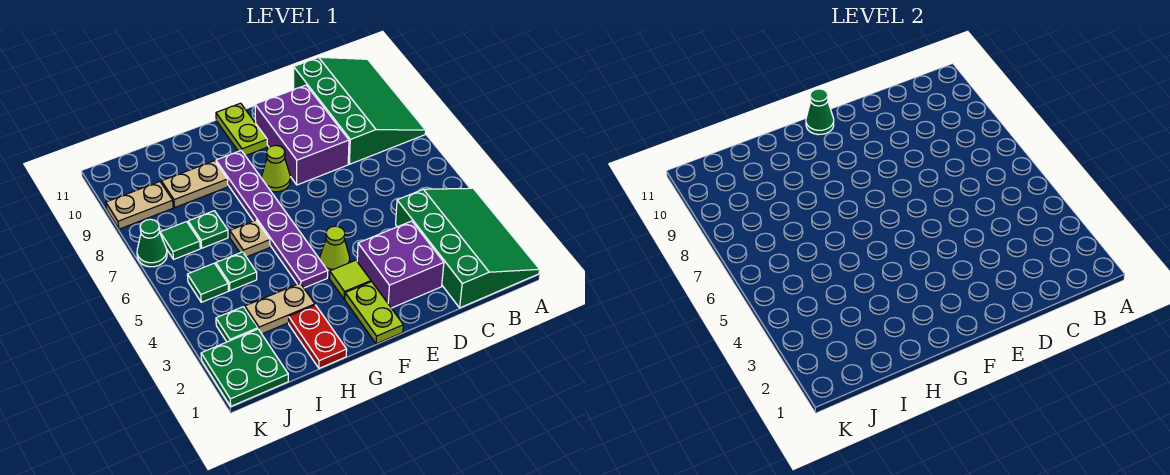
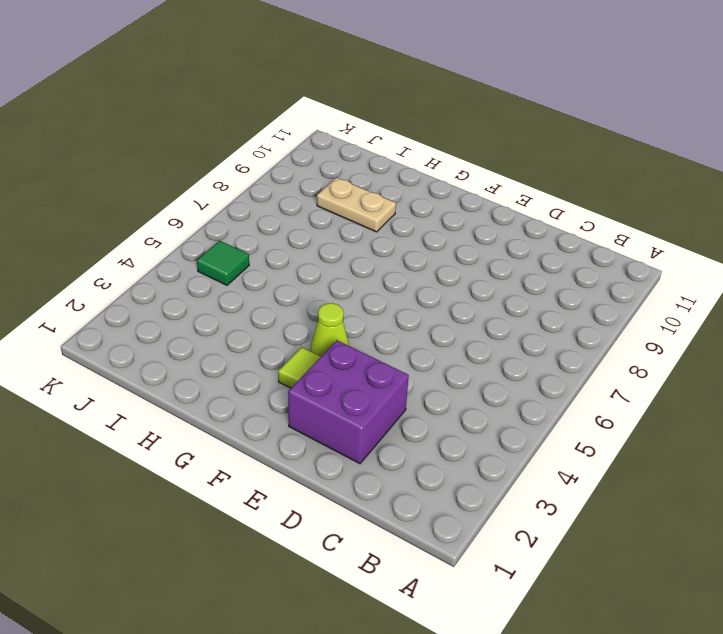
none -> green 3x4 slope [396,188,540,308]
none -> green 3x4 slope [294,57,426,164]
none -> purple 2x3 brick [255,85,349,185]

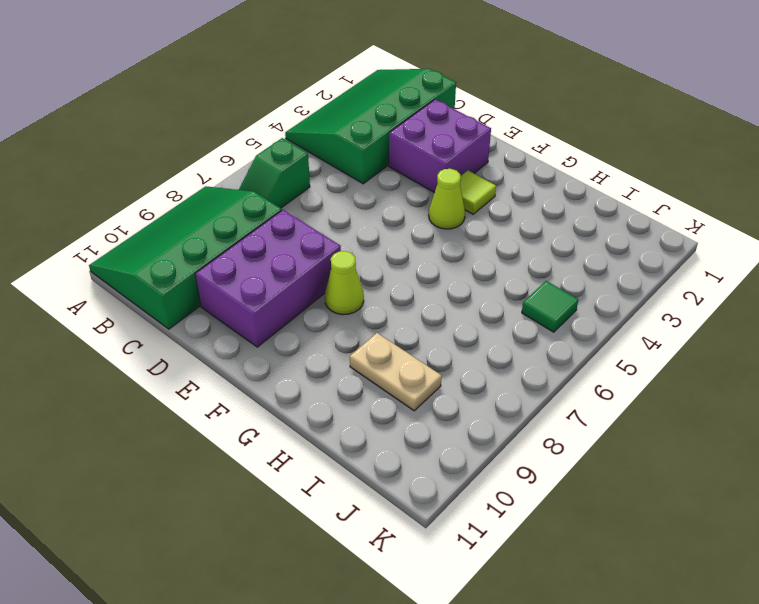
green 1x2 slope [239,138,310,208] -> none
none -> lime 1x2 plate [345,282,403,344]
none -> lime 1x2 plate [216,103,267,156]
none -> purple 1x6 plate [216,151,328,288]

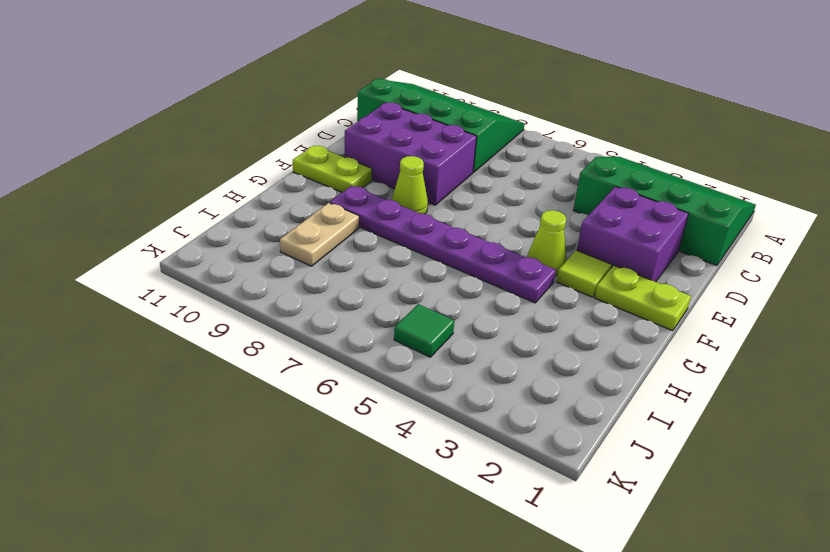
none -> red 1x2 plate [289,305,347,368]
none -> tan 1x2 plate [245,283,315,334]
none -> tan 1x1 plate [230,220,270,257]

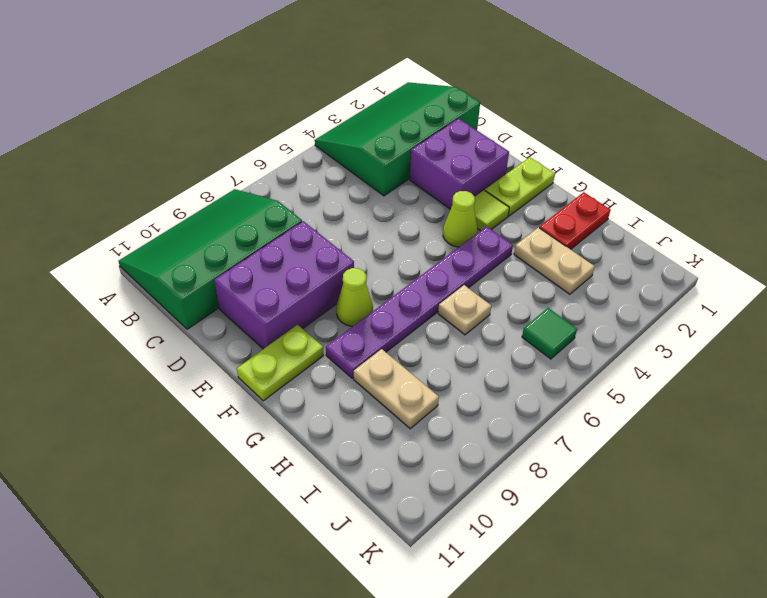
none -> green 1x1 plate [216,252,257,291]
none -> green 1x1 plate [188,211,228,248]
none -> green 2x2 plate [201,329,288,406]

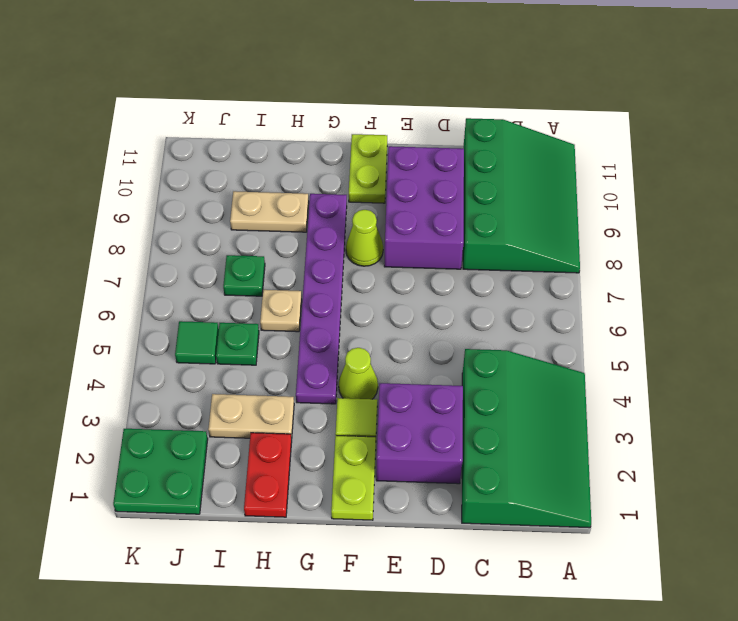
none -> green 1x1 plate [216,307,258,342]
none -> green 1x1 tile [160,222,200,259]
none -> tan 1x2 plate [106,182,173,229]

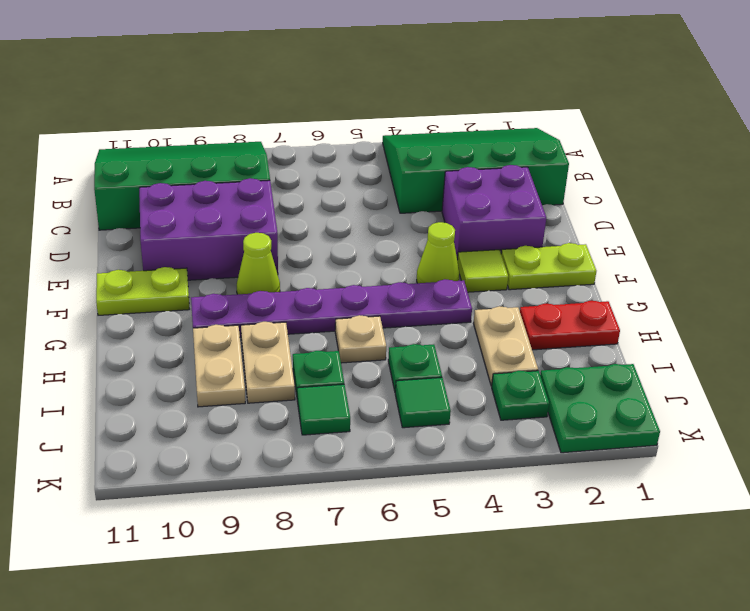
tan 1x2 plate [241,322,295,403] -> tan 1x2 plate moved to [106,182,173,229]
none -> green 1x1 cone [137,219,167,267]
none -> green 1x1 cone [806,89,834,135]

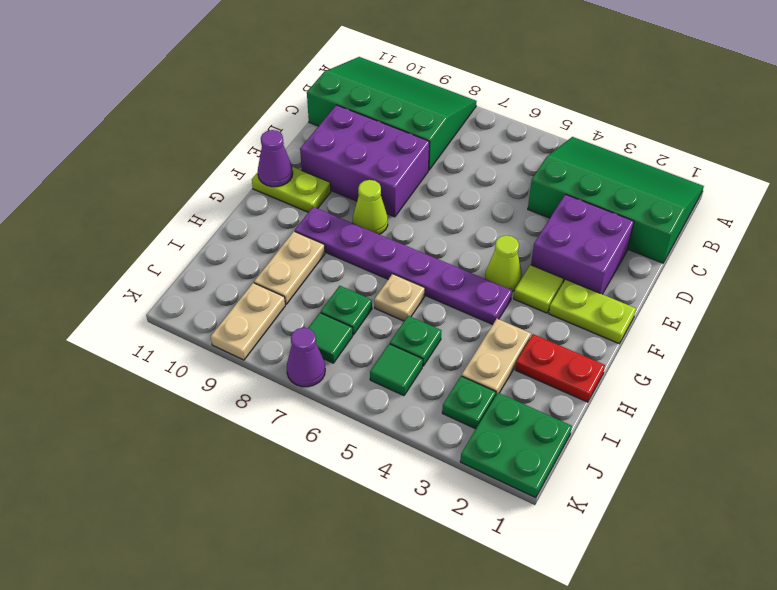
purple 1x1 cone [258,130,293,187] -> green 1x1 cone [806,89,834,135]
purple 1x1 cone [287,328,325,387] -> green 1x1 cone [137,219,167,267]

